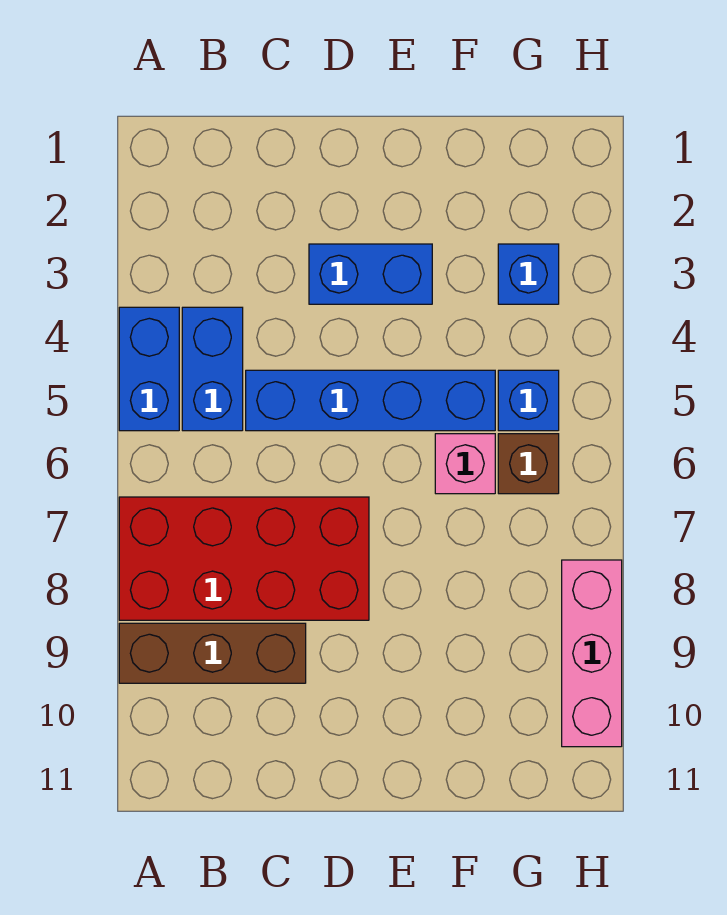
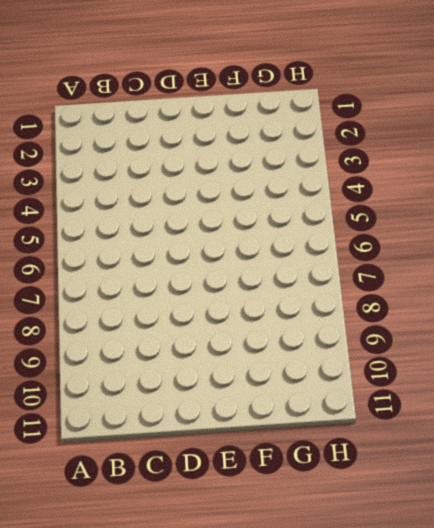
none -> blue 1x2 brick [119,307,179,431]
none -> red 2x4 brick [119,497,369,620]

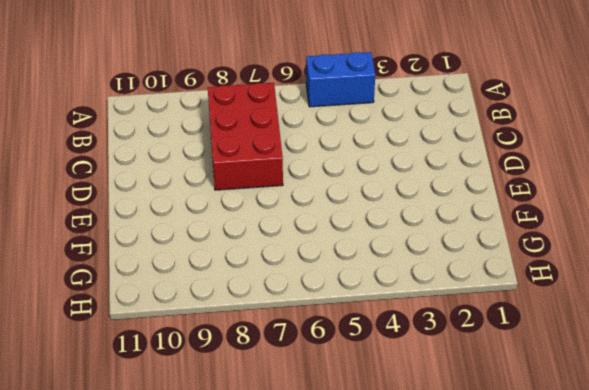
red 2x3 brick [208,83,283,190] -> red 2x4 brick [119,497,369,620]
none -> brown 1x3 brick [119,623,306,683]
none -> blue 1x2 brick [182,307,243,431]

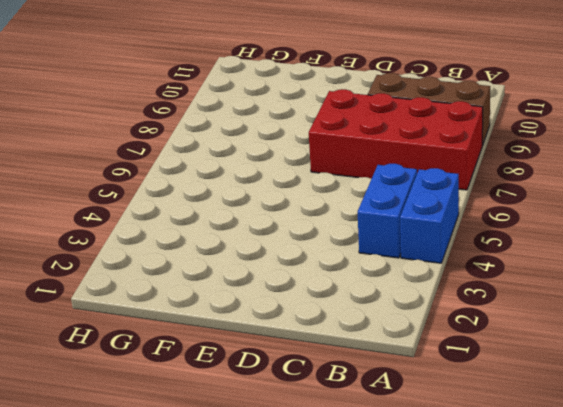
none -> blue 1x4 brick [246,370,495,431]
none -> blue 1x2 brick [309,244,432,304]

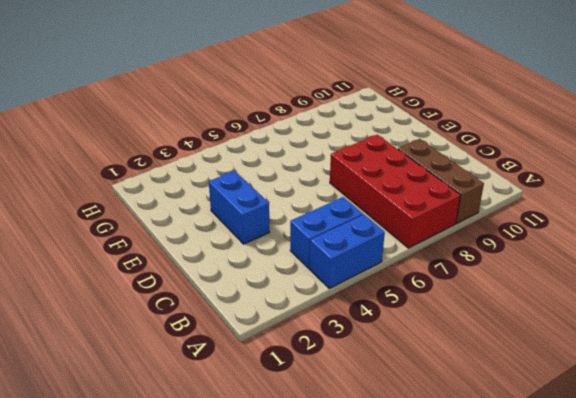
none -> blue 1x4 brick [246,370,495,431]
none -> pink 1x1 brick [435,434,495,494]

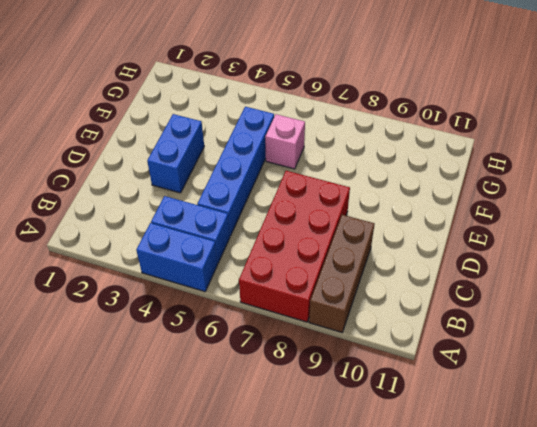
none -> blue 1x1 brick [498,244,559,304]
none -> blue 1x1 brick [498,370,559,431]

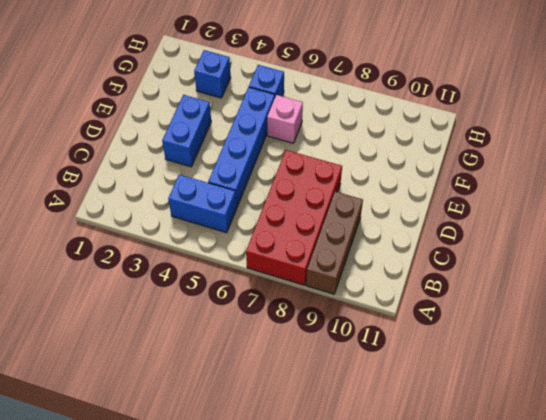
none -> blue 1x2 brick [119,307,179,431]
none -> brown 1x1 brick [498,434,559,494]

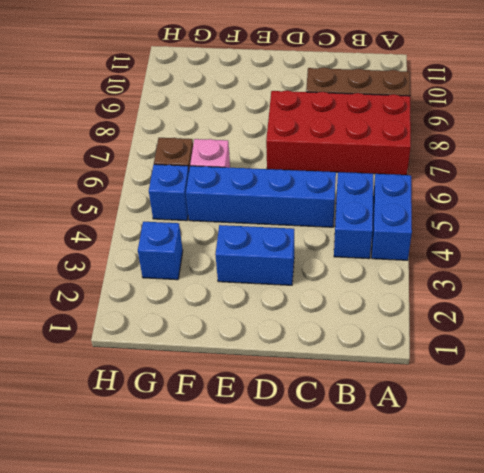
none -> pink 1x3 brick [562,560,622,747]

